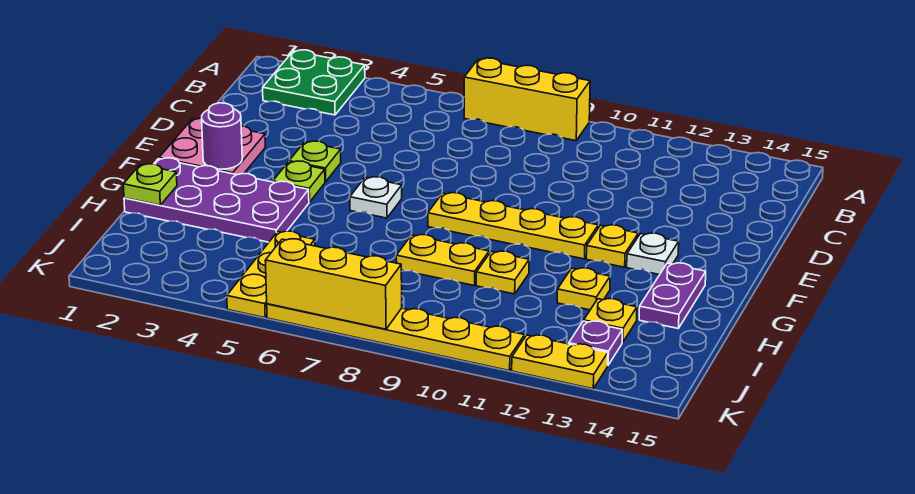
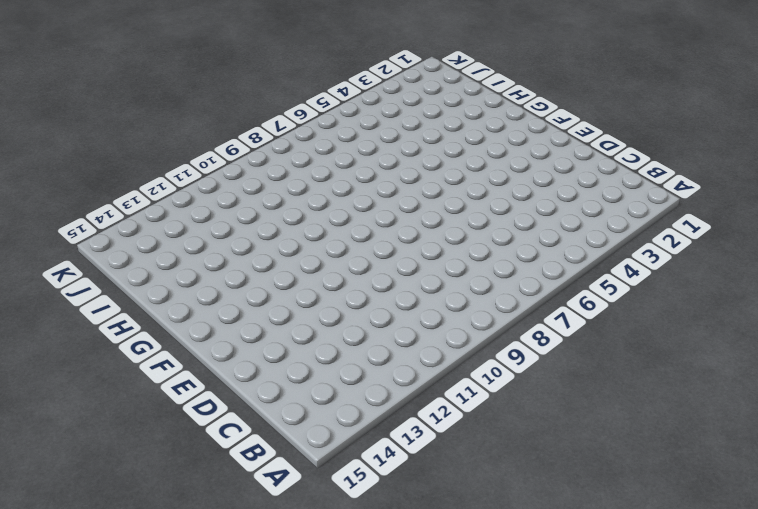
none -> green 2x2 plate [263,50,365,115]
none -> yellow 1x3 brick [464,58,590,141]
none -> pink 2x2 plate [159,118,265,175]

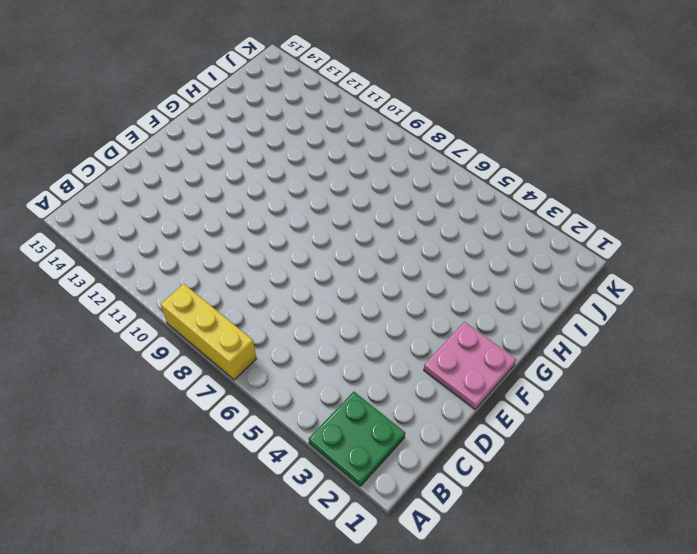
none -> lime 1x1 plate [289,141,341,182]
none -> lime 1x1 plate [273,161,325,202]
none -> white 1x1 plate [350,177,402,218]

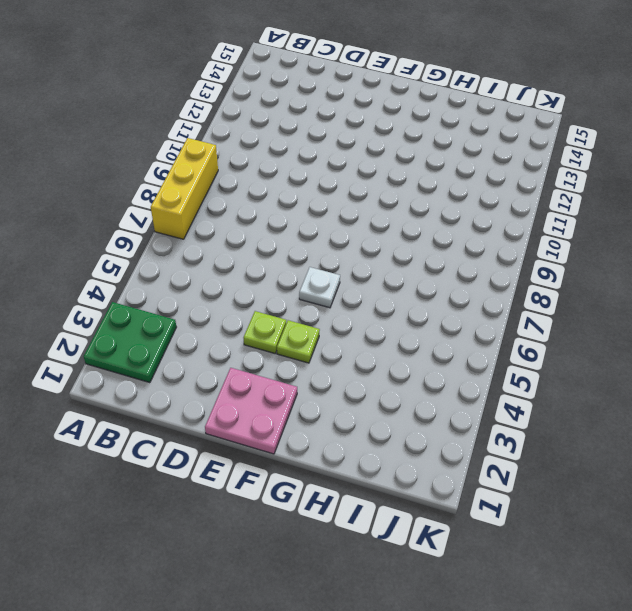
none -> yellow 1x4 plate [428,193,598,259]
none -> yellow 1x1 plate [586,225,638,267]
none -> white 1x1 plate [627,233,679,275]

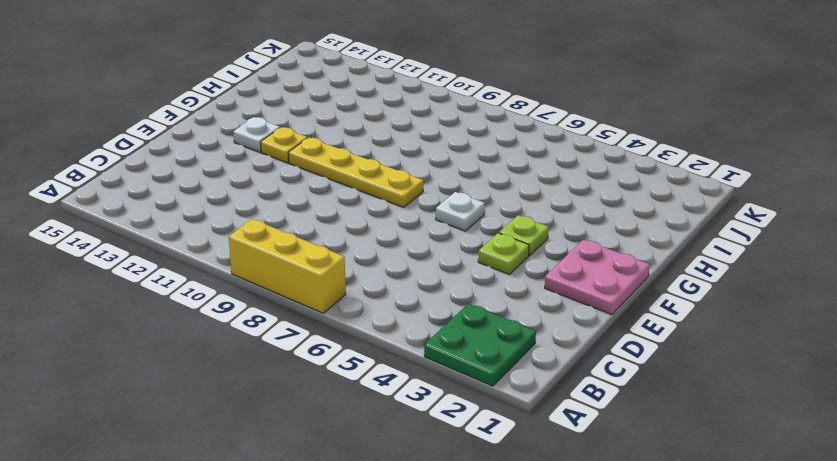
none -> purple 2x4 plate [124,158,309,242]
none -> purple 1x2 plate [639,263,706,328]
none -> yellow 1x2 plate [396,235,489,285]

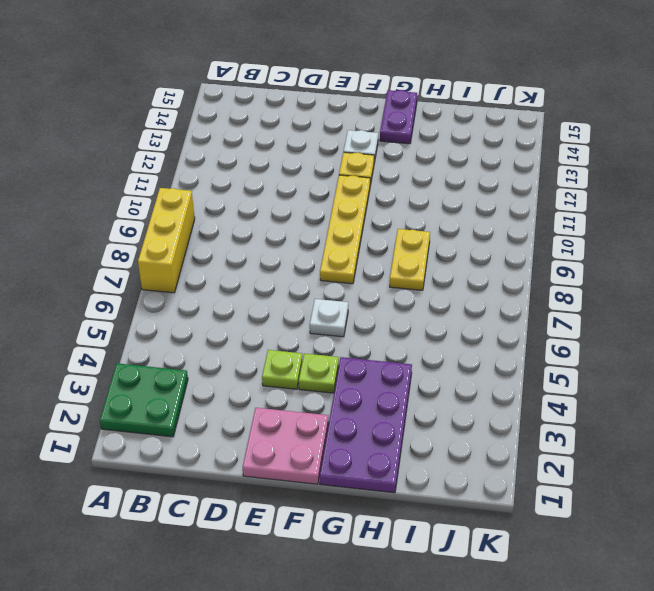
purple 1x2 plate [380,90,417,144] -> purple 1x2 plate turned to [639,263,706,328]
none -> yellow 1x1 plate [476,251,529,294]
none -> yellow 1x1 plate [557,268,610,310]
none -> yellow 1x3 plate [227,231,315,318]

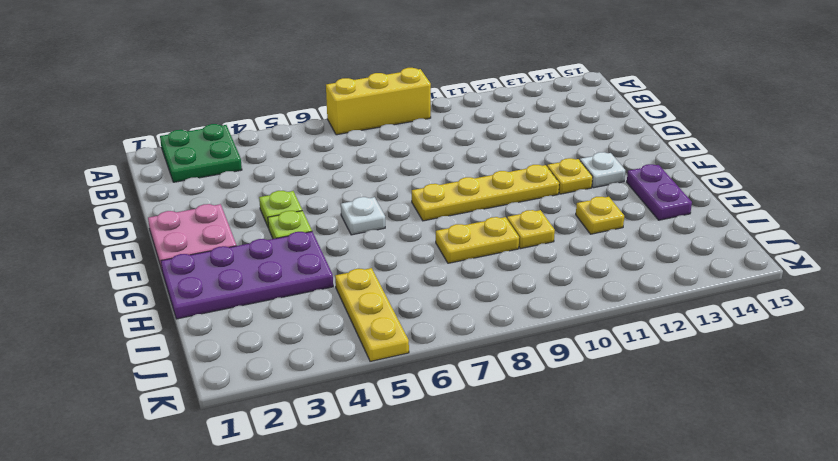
none -> yellow 1x1 plate [584,299,637,342]
none -> purple 1x1 plate [569,321,622,365]
none -> yellow 1x6 plate [267,304,525,371]

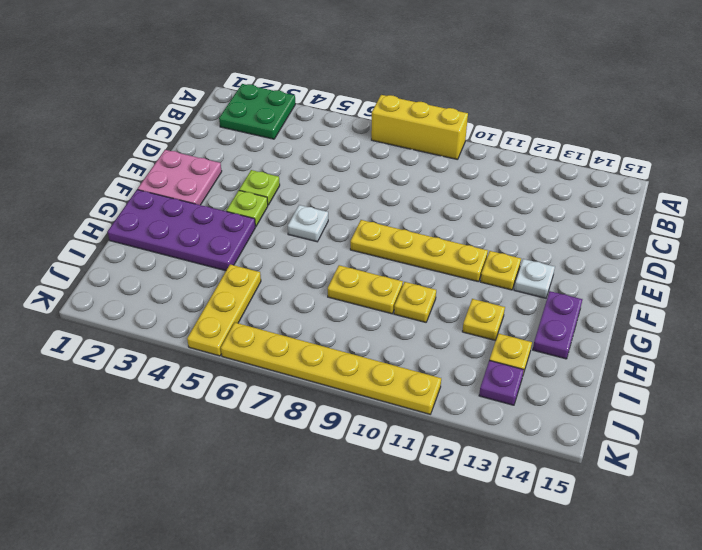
none -> yellow 1x2 plate [512,335,608,389]
none -> purple 1x1 round brick [202,103,242,169]
none -> lime 1x1 plate [123,164,177,205]

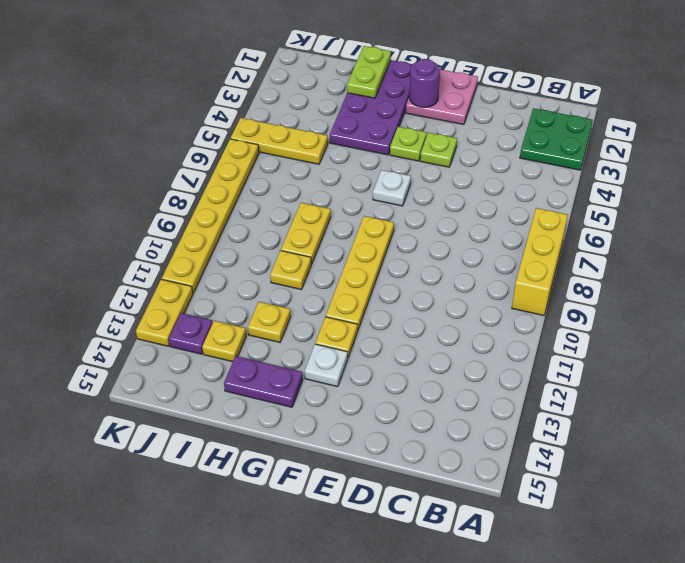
lime 1x2 plate [347,46,391,98] -> lime 1x1 plate [123,164,177,205]
none -> yellow 1x3 brick [265,239,402,329]

